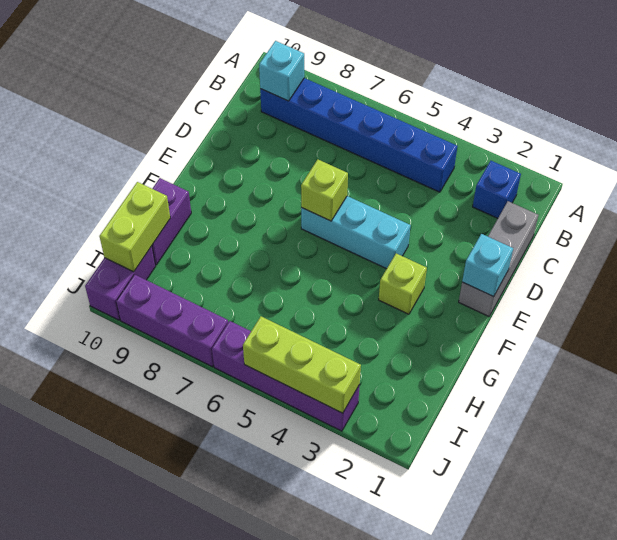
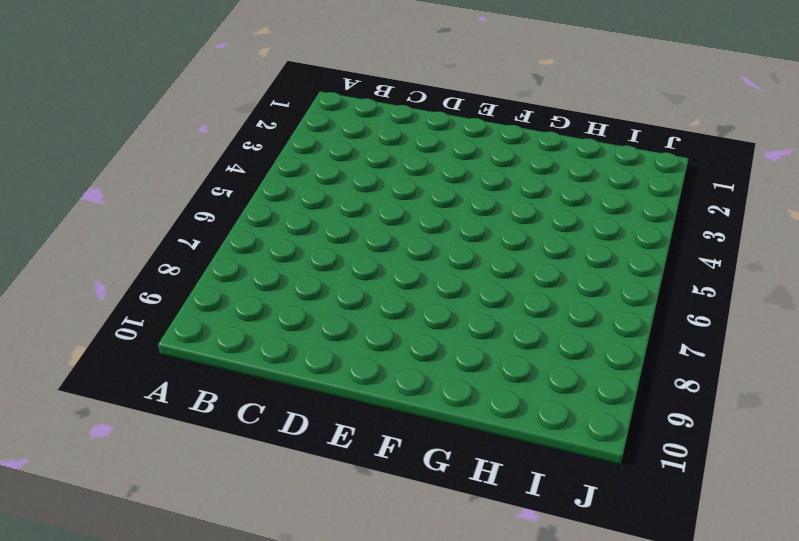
none -> blue 1x1 brick [473,161,521,218]
none -> blue 1x6 brick [260,78,458,192]
none -> grey 1x3 brick [459,201,538,316]

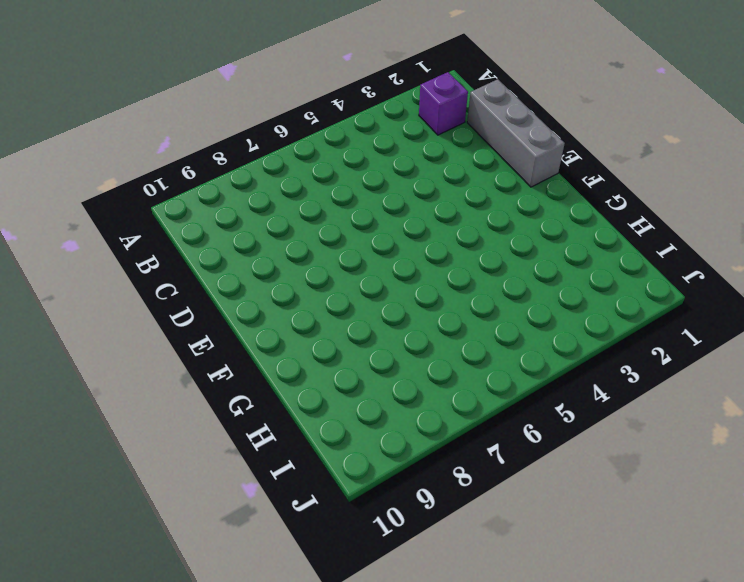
purple 1x1 brick [419,72,468,135] -> blue 1x1 brick [473,161,521,218]
none -> blue 1x6 brick [260,78,458,192]
none -> cyan 1x3 brick [301,196,411,269]
none -> lime 1x1 brick [379,253,427,314]

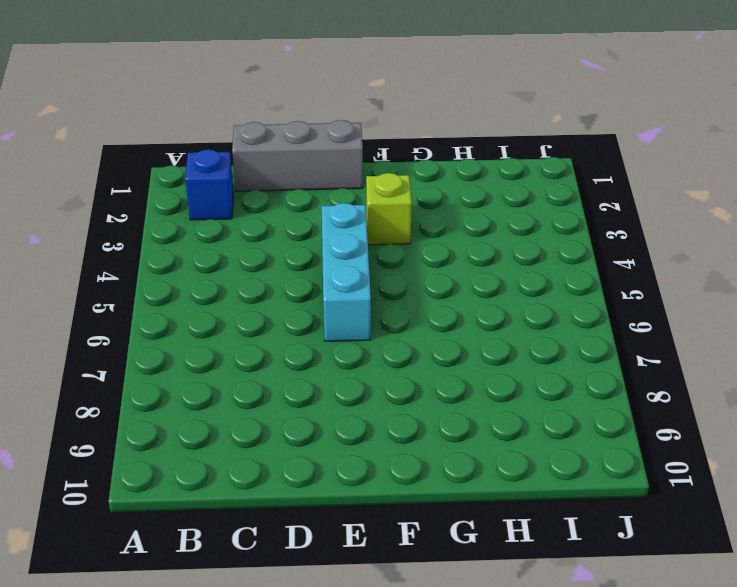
none -> blue 1x6 brick [260,78,458,192]
none -> purple 1x2 brick [152,178,191,265]
none -> purple 1x2 brick [85,246,156,320]

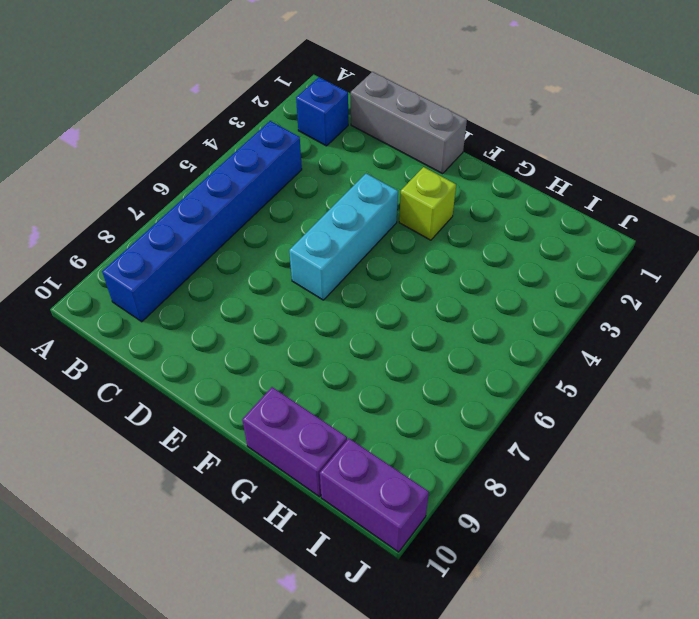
none -> purple 1x4 brick [212,321,360,431]
none -> purple 1x3 brick [116,274,228,367]
none -> cyan 1x1 brick [259,41,304,101]

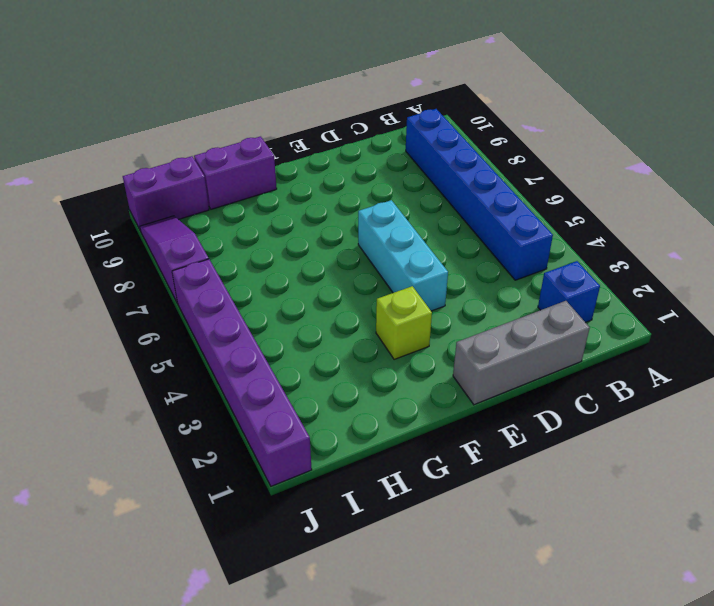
purple 1x6 brick [172,259,312,486] -> purple 1x4 brick [212,321,360,431]
purple 1x3 slope [140,216,209,303] -> purple 1x3 brick [116,274,228,367]
none -> cyan 1x1 brick [259,41,304,101]
none -> cyan 1x1 brick [462,234,513,297]
none -> lime 1x1 brick [301,160,348,221]

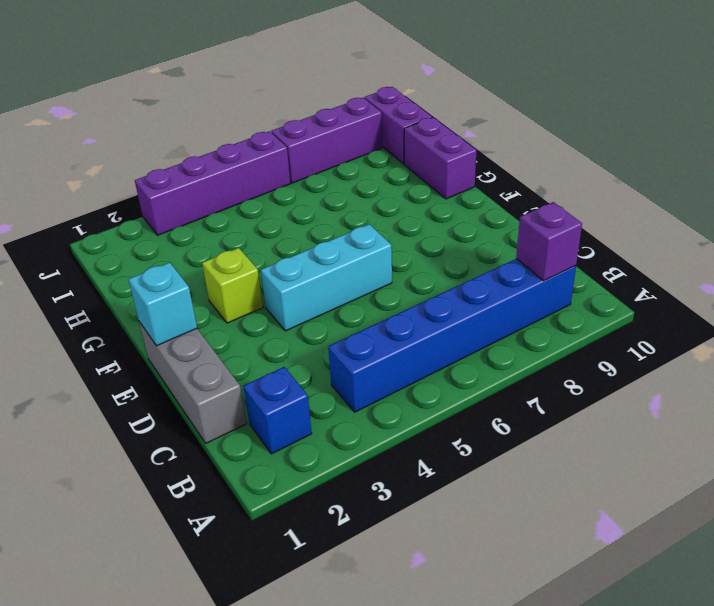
purple 1x1 brick [516,202,582,281] -> cyan 1x1 brick [259,41,304,101]
none -> lime 1x1 brick [301,160,348,221]
none -> lime 1x2 brick [99,182,170,272]
none -> lime 1x3 brick [243,316,361,413]

